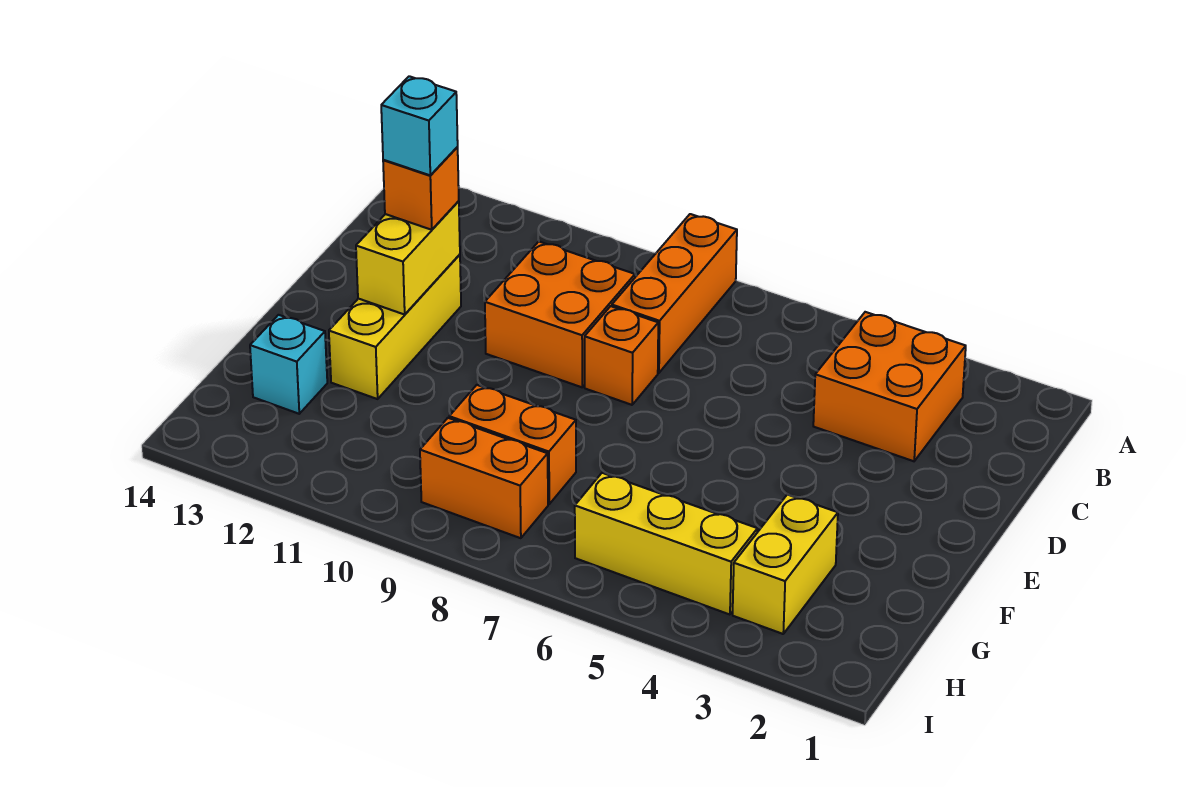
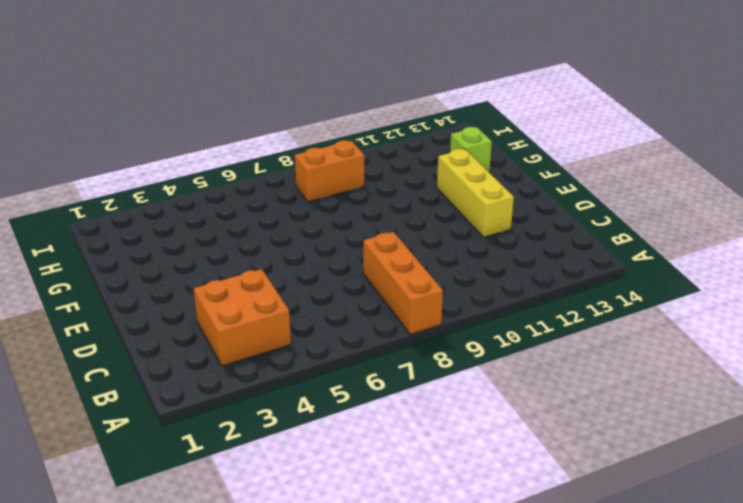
lime 1x1 brick [450,127,492,173] -> cyan 1x1 brick [250,315,327,414]
none -> orange 2x2 brick [485,242,635,387]
none -> orange 1x1 brick [585,306,658,405]
none -> yellow 1x2 brick [733,495,838,634]

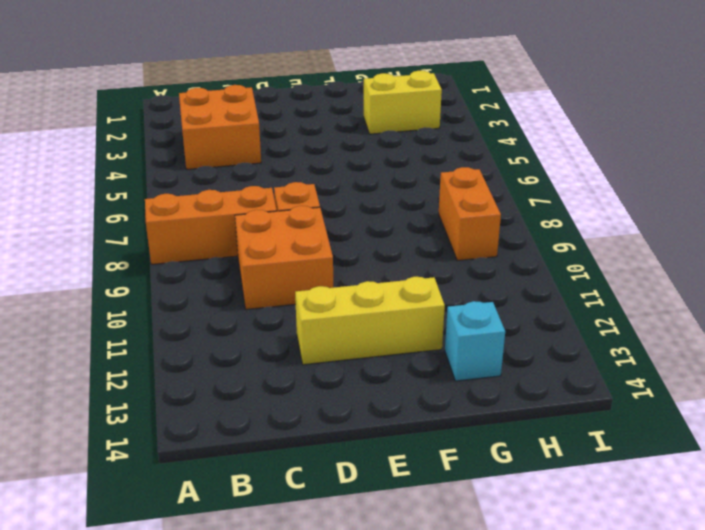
none -> orange 1x2 brick [449,385,576,504]
none -> yellow 1x3 brick [575,473,757,615]
none -> yellow 1x2 brick [356,201,460,314]

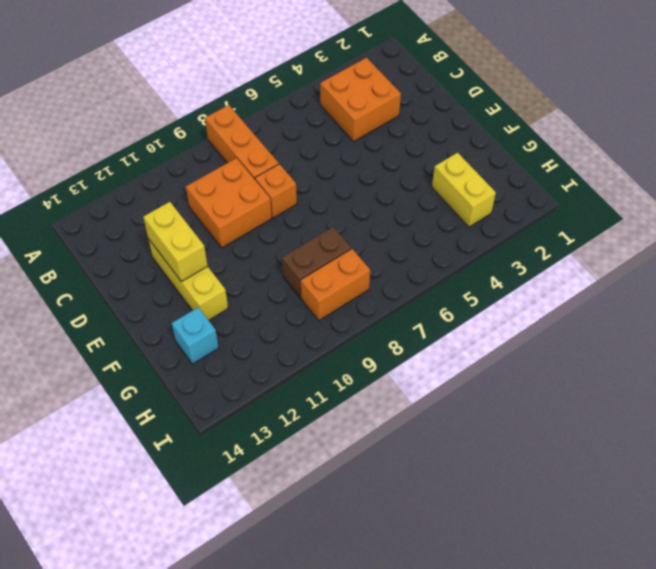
brown 1x2 brick [282,227,351,298] -> orange 1x2 brick [449,385,576,504]
none -> yellow 1x3 brick [575,473,757,615]
none -> orange 1x1 brick [383,147,459,230]
none -> cyan 1x1 brick [381,76,458,175]

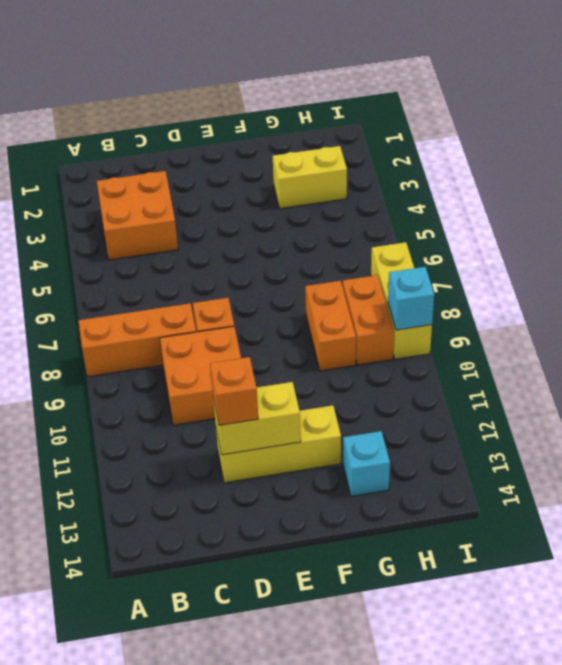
yellow 1x3 brick [371,242,432,359] -> yellow 1x3 brick moved to [575,473,757,615]
cyan 1x1 brick [388,267,434,330] -> cyan 1x1 brick moved to [381,76,458,175]

